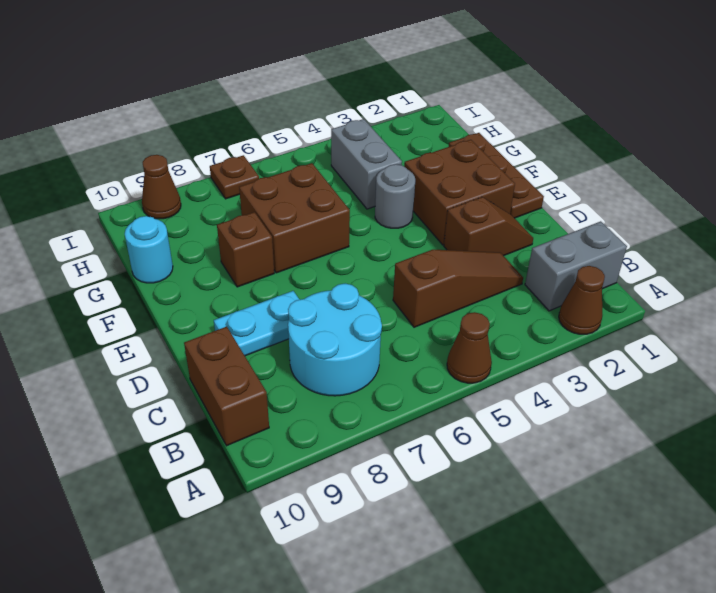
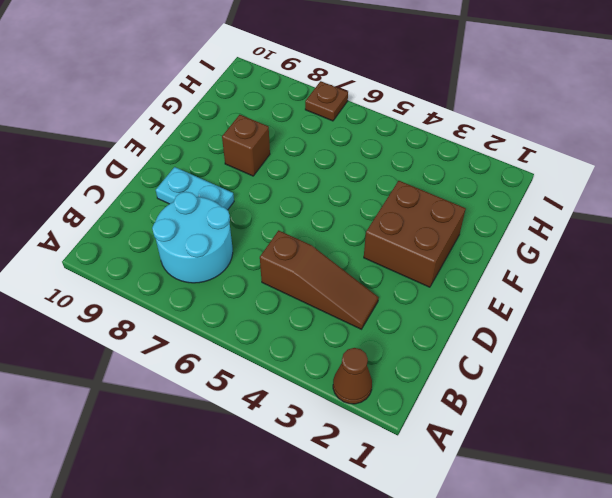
none -> brown 1x1 cone [447,312,492,383]
none -> grey 1x2 brick [525,221,627,311]
none -> brown 1x2 brick [184,327,269,446]

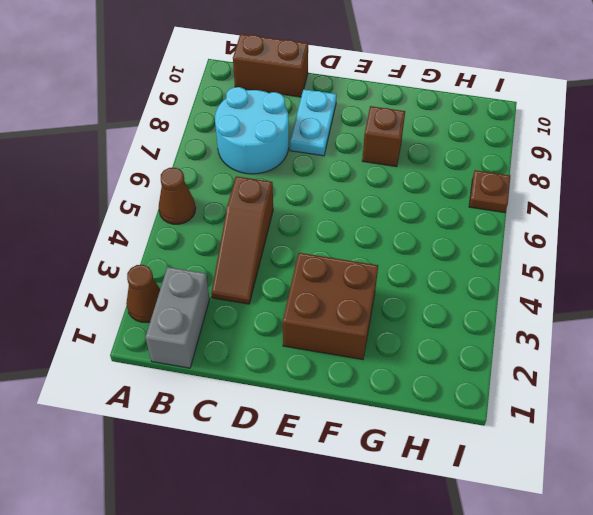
none -> brown 1x2 slope [444,197,533,256]
none -> brown 1x3 plate [449,133,544,218]
none -> grey 1x1 round brick [375,164,415,228]

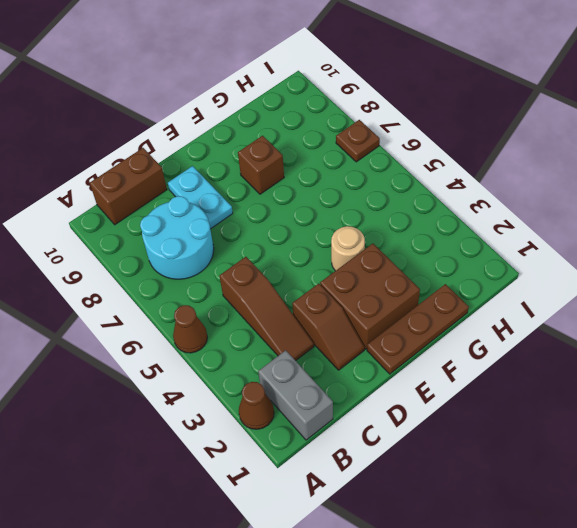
tan 1x1 round brick [331,226,365,271] -> grey 1x1 round brick [375,164,415,228]
none -> brown 2x2 brick [239,163,350,273]
none -> grey 1x2 brick [331,119,402,209]
none -> cyan 1x1 round brick [125,216,173,283]

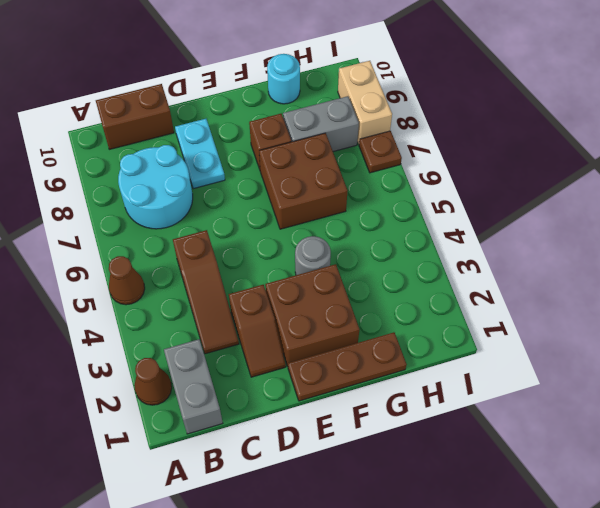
grey 1x2 brick [283,96,359,152] -> grey 1x2 brick moved to [331,119,402,209]
tan 1x2 brick [338,61,392,144] -> brown 1x1 cone [142,155,181,219]

